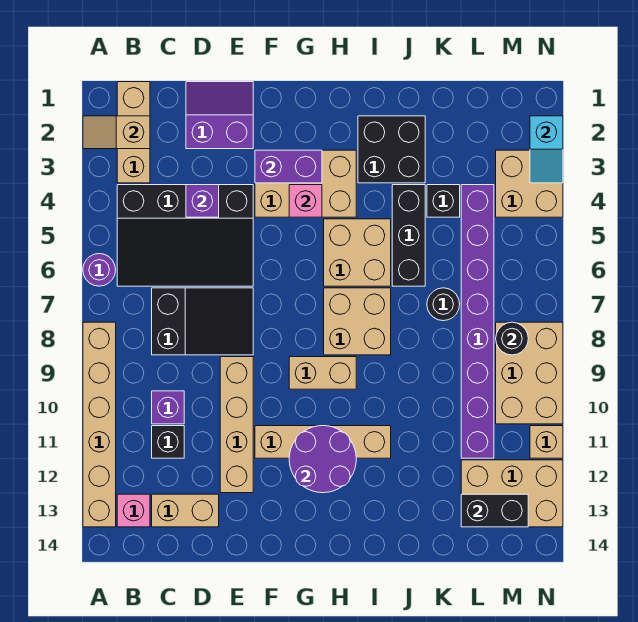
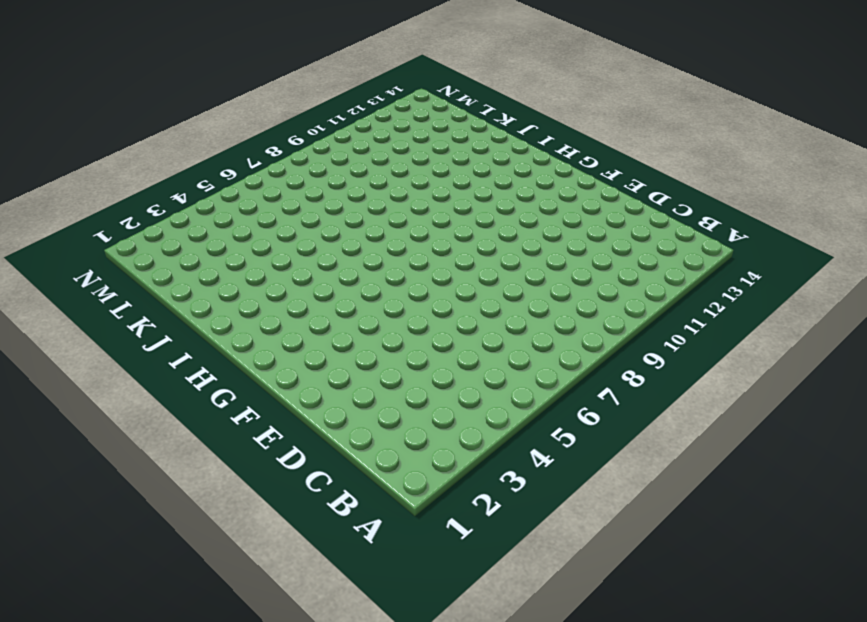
none -> purple 1x1 round brick [83,254,116,286]
none -> tan 1x6 brick [83,322,116,527]
none -> tan 1x3 brick [117,82,150,183]
none -> black 3x4 slope [117,185,253,286]

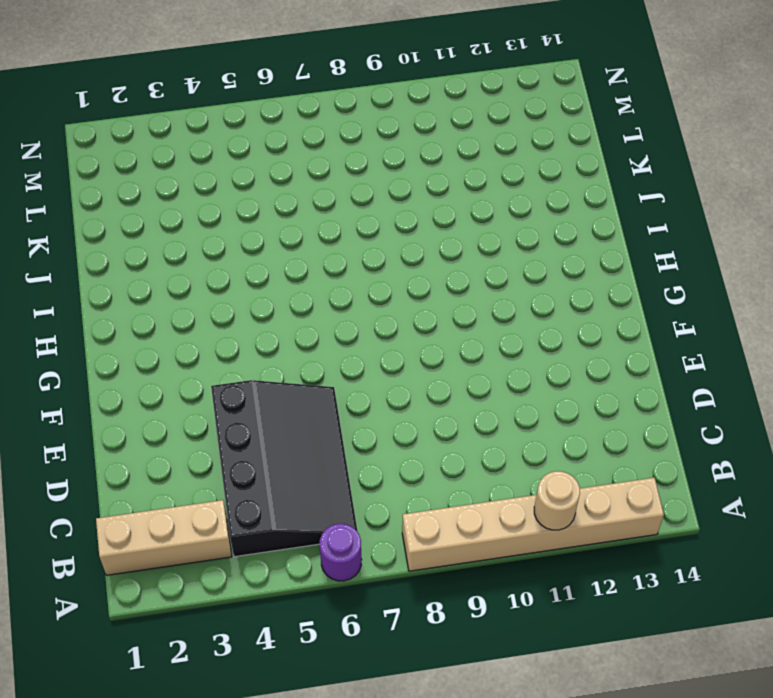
tan 1x1 round brick [534,471,580,530] -> none
none -> pink 1x1 brick [117,494,150,527]
none -> black 2x3 slope [152,288,253,355]
none -> purple 1x1 brick [152,391,184,424]
none -> black 1x1 brick [152,426,184,458]

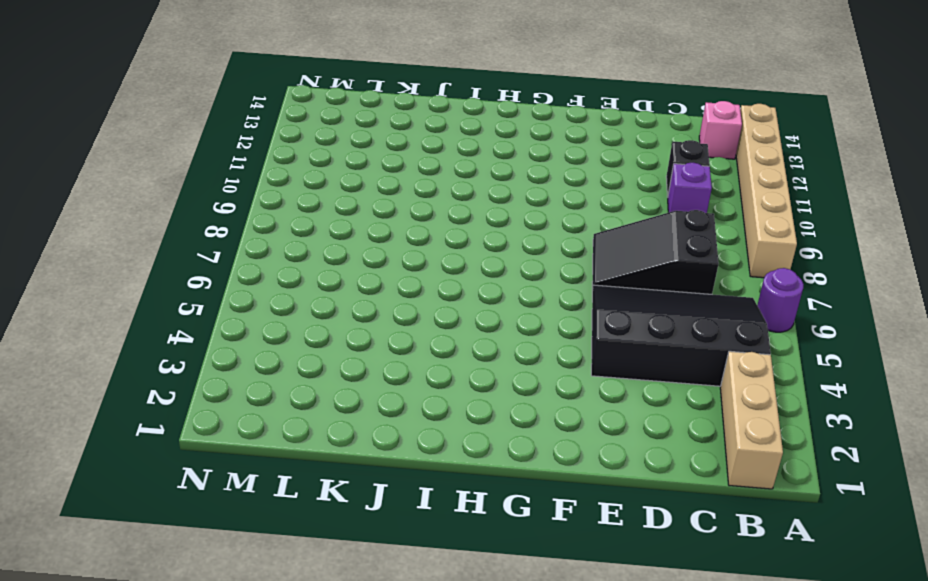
none -> tan 1x2 brick [152,494,219,527]
none -> purple 2x2 slope [186,82,253,149]
none -> tan 1x4 brick [220,357,253,493]
none -> tan 2x3 brick [255,150,356,217]

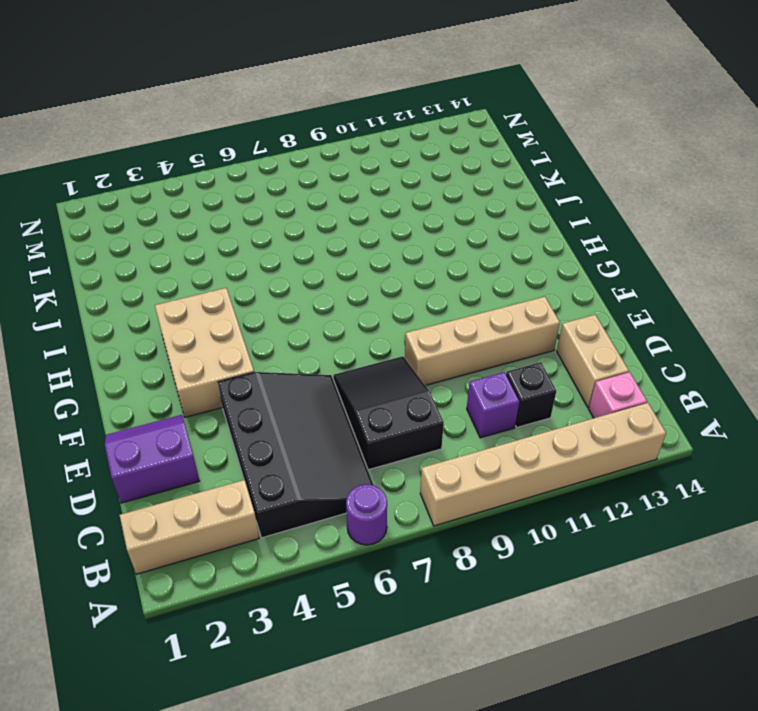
purple 2x2 slope [105,415,200,503] -> purple 2x2 slope turned to [186,82,253,149]
none -> tan 1x4 brick [255,426,391,458]
none -> tan 1x2 brick [289,357,356,389]
none -> tan 2x2 brick [324,219,391,286]
none -> tan 2x2 brick [324,288,391,355]

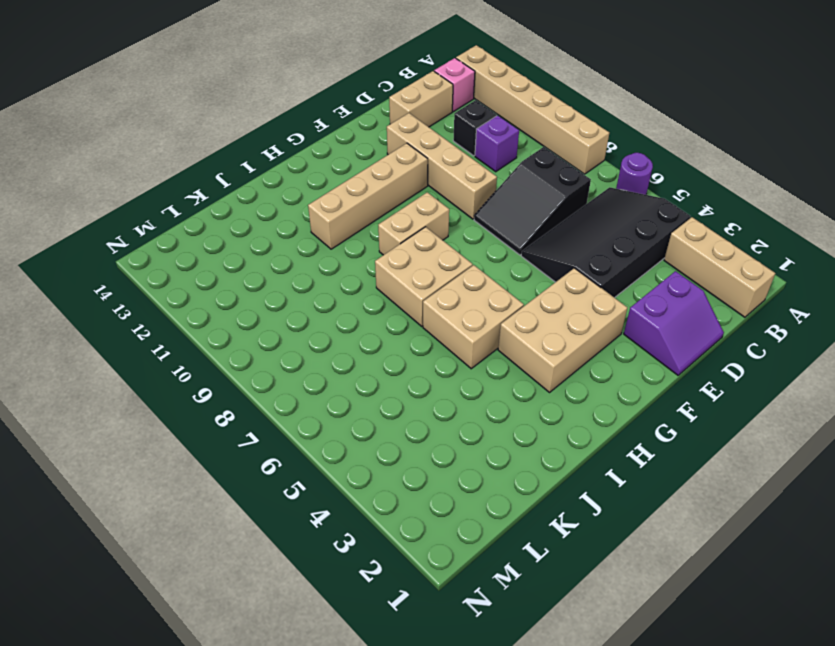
none -> black 2x2 brick [358,116,425,183]
none -> black 1x3 brick [392,185,425,286]
none -> black 1x1 brick [427,185,460,217]
none -> black 1x1 round brick [427,288,460,321]

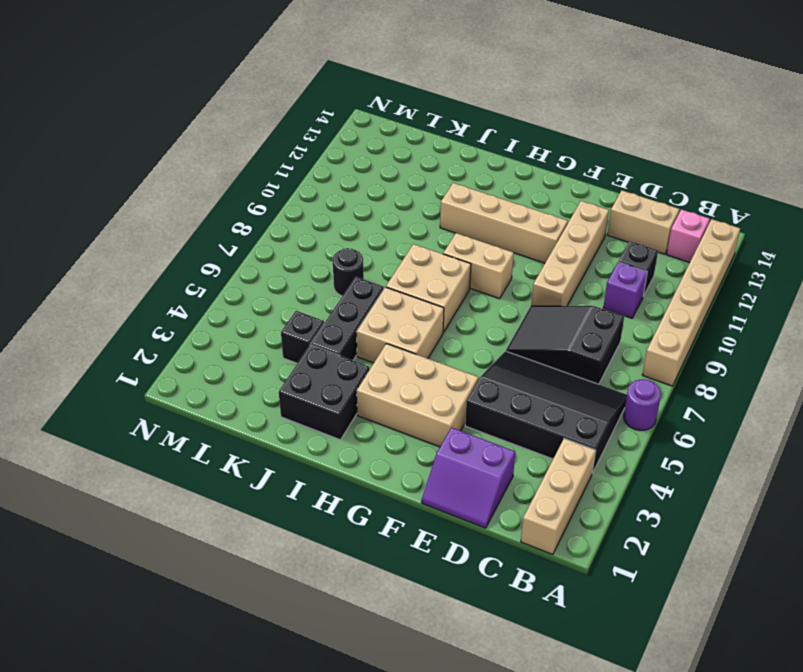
none -> purple 1x8 brick [461,185,494,458]
none -> tan 2x3 brick [461,460,563,527]
none -> tan 2x2 brick [496,150,563,217]
none -> tan 2x3 brick [496,322,563,424]

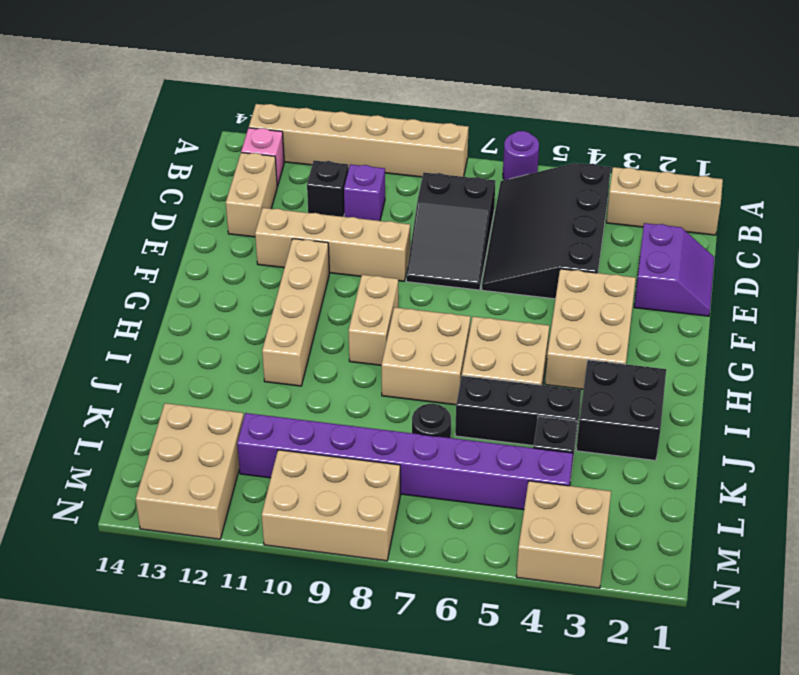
none -> tan 1x1 brick [530,426,563,458]
none -> tan 1x2 slope [83,116,150,149]
none -> purple 1x1 brick [186,185,219,217]
none -> purple 1x2 brick [255,150,322,183]

